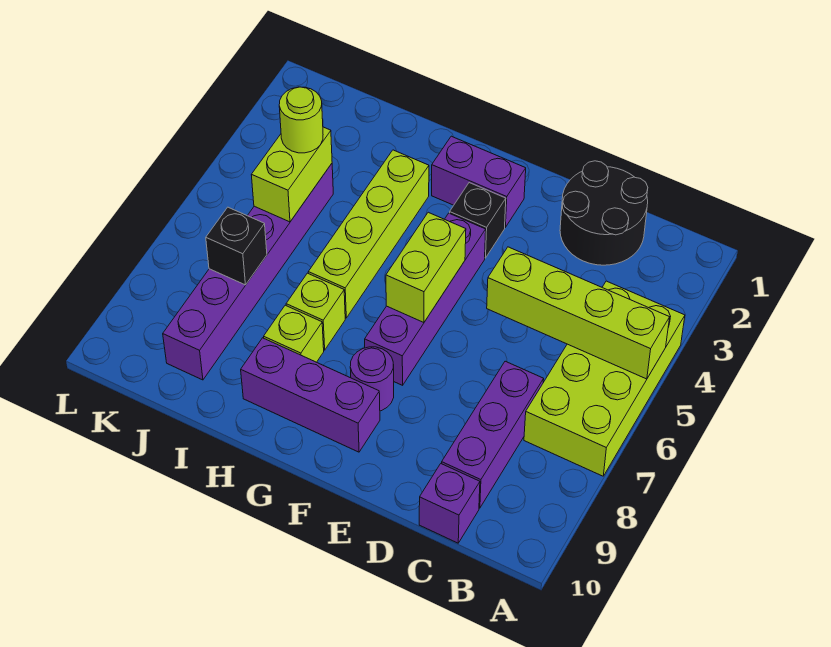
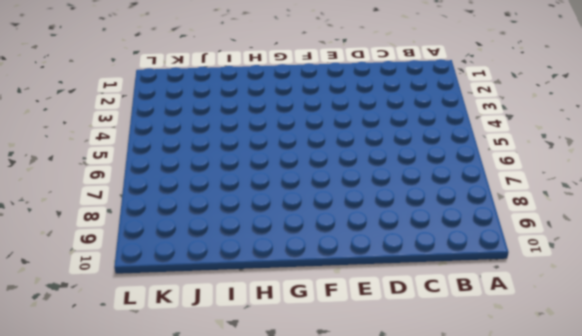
none -> lime 2x4 brick [524,281,685,476]
none -> black 2x2 round brick [560,161,648,265]
none -> purple 1x3 brick [442,361,544,508]

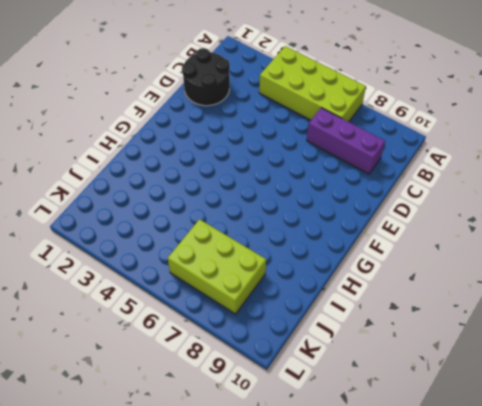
lime 2x3 brick [168,219,266,314] -> purple 1x6 brick [163,164,333,380]
none -> purple 1x1 brick [419,464,480,543]
none -> purple 1x2 brick [432,136,526,227]
none -> black 1x1 brick [450,183,506,258]

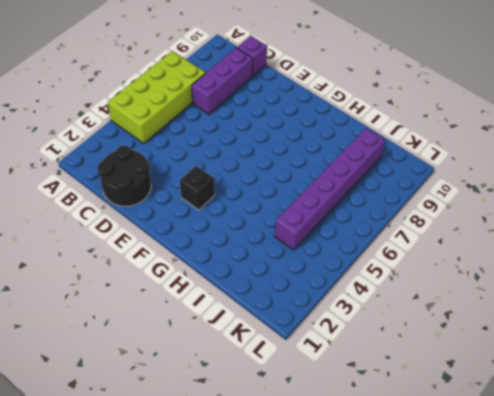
none -> purple 1x2 brick [432,136,526,227]
none -> purple 1x4 brick [365,213,486,385]
none -> purple 1x1 round brick [350,347,394,411]

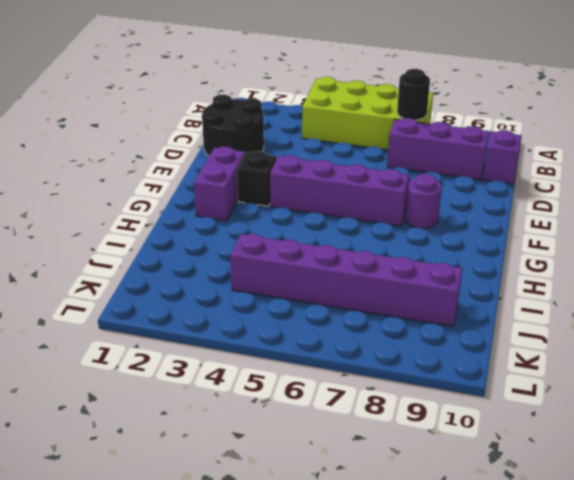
black 1x1 round brick [397,69,430,120] -> none
none -> purple 1x3 brick [241,338,380,452]
none -> lime 1x4 brick [308,150,429,318]
none -> lime 1x1 brick [286,273,345,350]

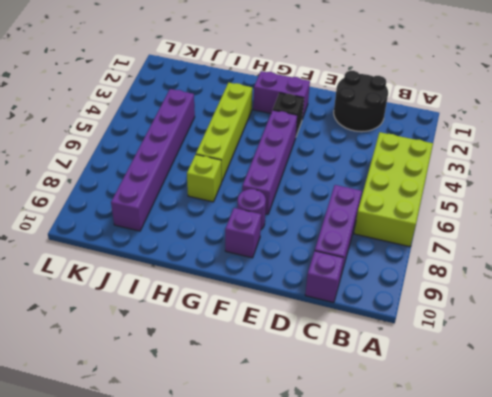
purple 1x1 brick [225,208,261,258] -> purple 1x3 brick [241,338,380,452]
none -> lime 1x1 brick [264,305,324,362]
none -> lime 1x4 brick [487,247,670,379]
none -> lime 1x2 brick [386,212,466,323]

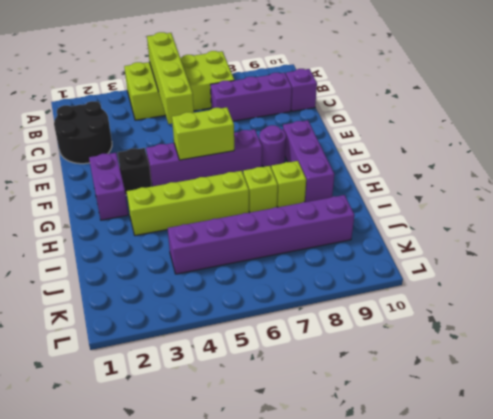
none -> lime 1x2 brick [252,127,332,222]
none -> black 1x1 brick [206,207,267,285]
none -> lime 1x1 round brick [279,87,323,153]

